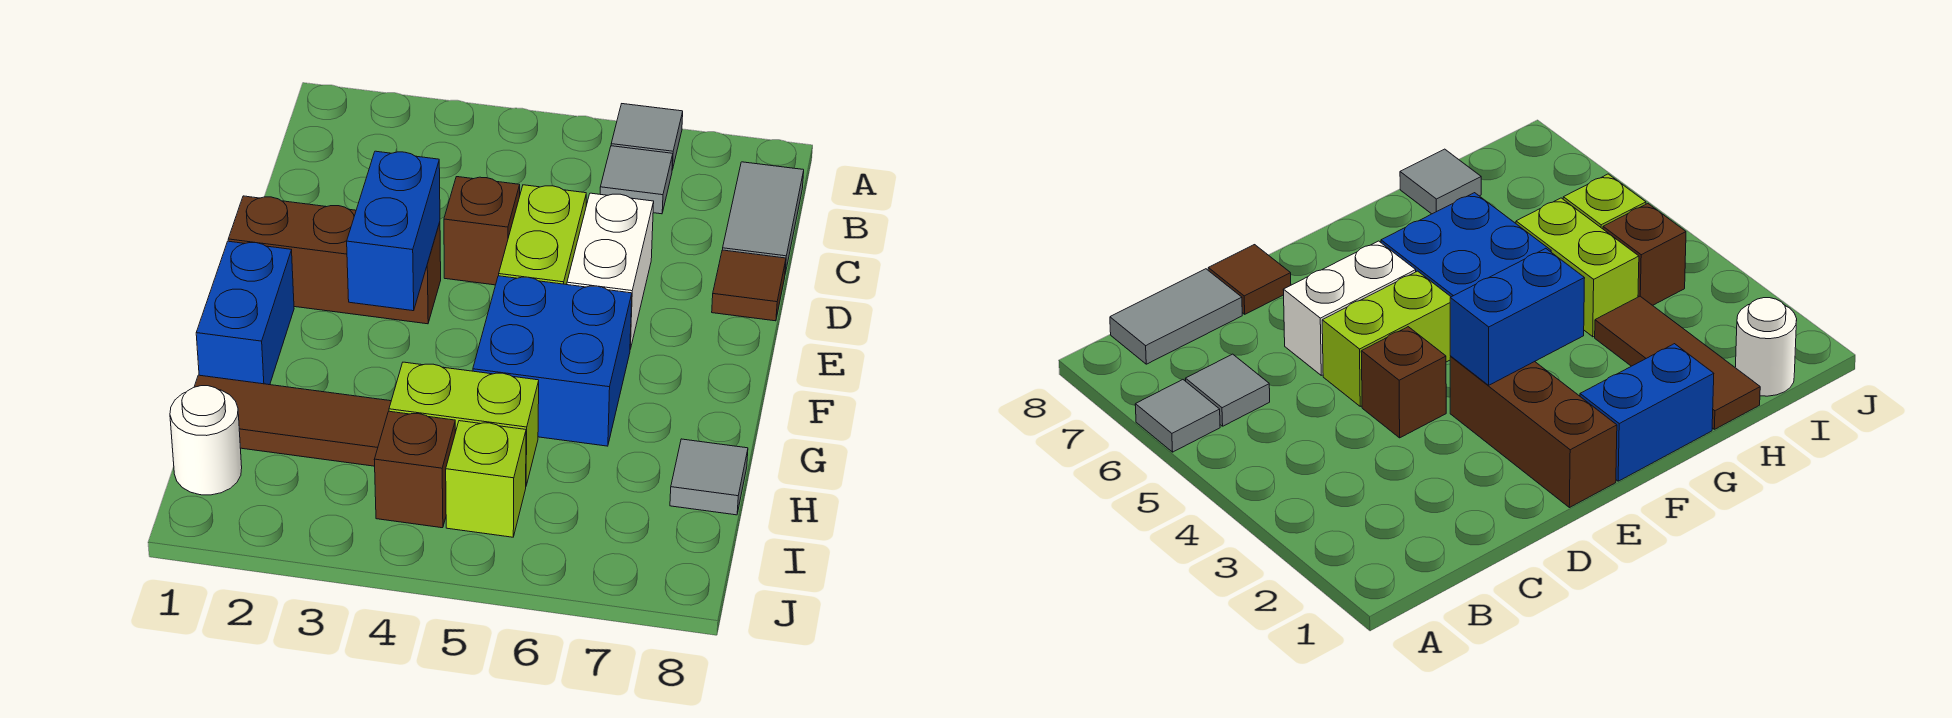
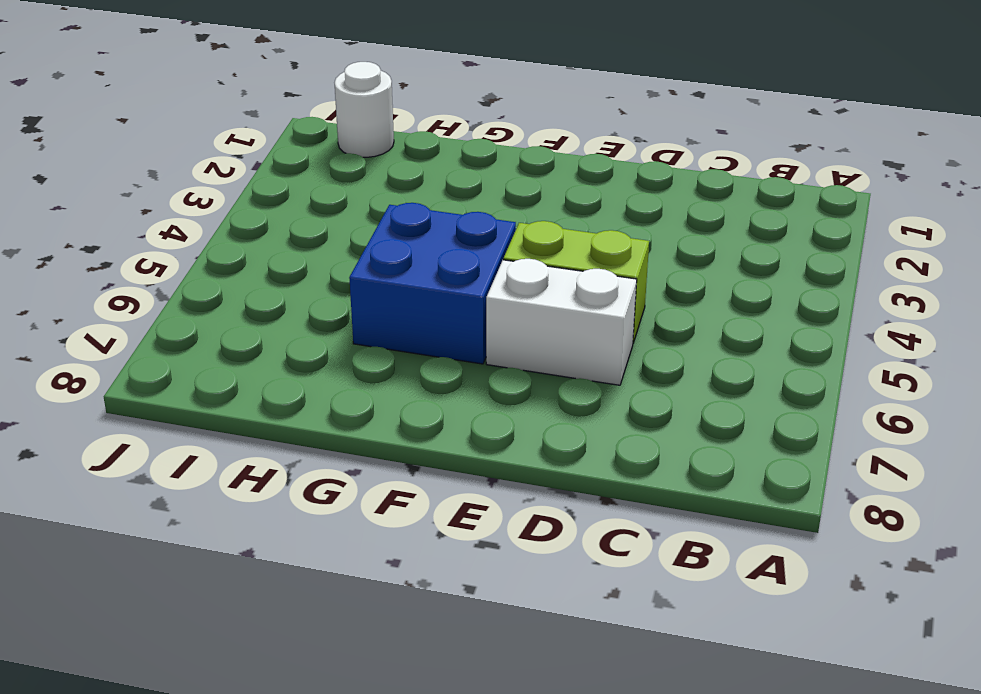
none -> grey 1x1 tile [611,104,683,170]
none -> grey 1x1 tile [600,146,673,214]
none -> grey 1x2 tile [723,162,804,273]

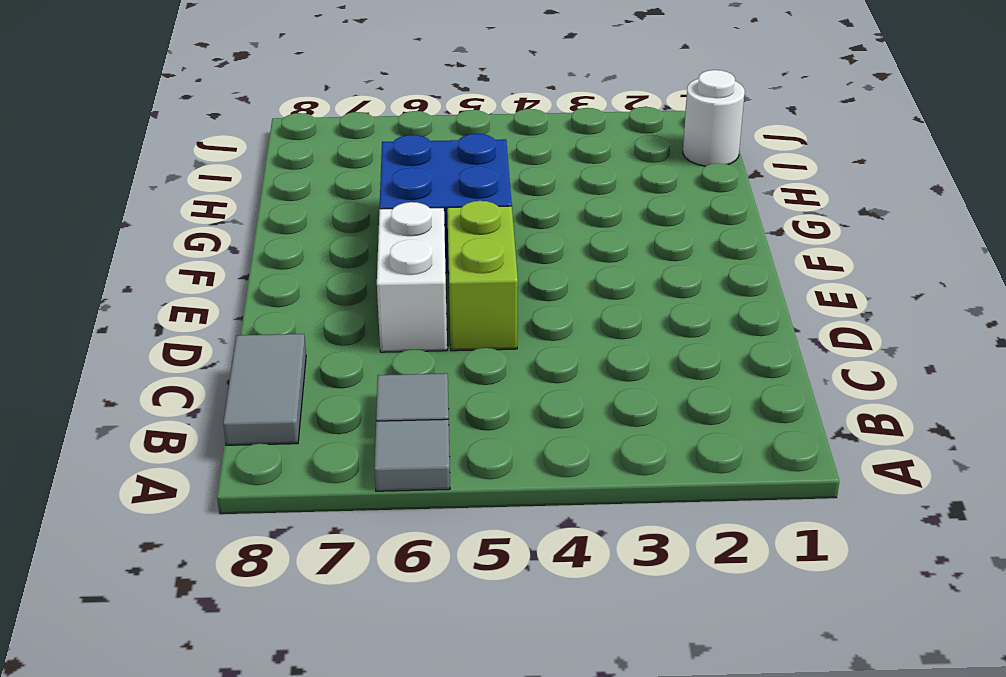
none -> brown 1x1 brick [444,177,520,285]
none -> brown 1x1 tile [712,250,786,321]
none -> brown 1x3 brick [228,196,441,324]

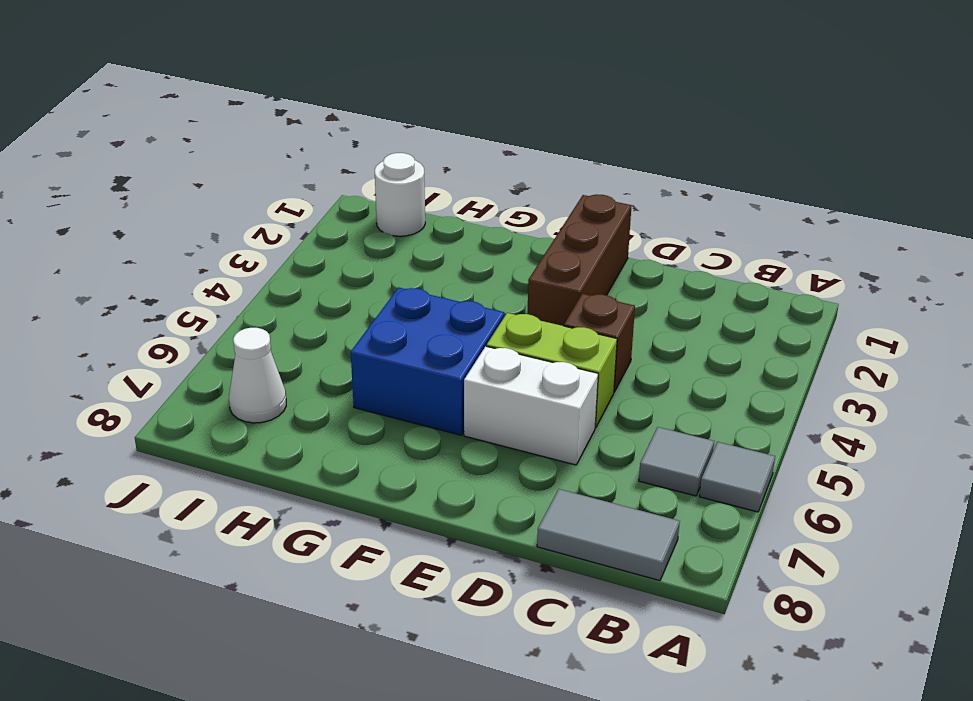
white 1x1 cone [229,328,286,423] -> none
none -> brown 1x1 tile [712,250,786,321]
none -> blue 1x2 brick [196,241,294,385]
none -> brown 1x3 tile [194,375,391,466]

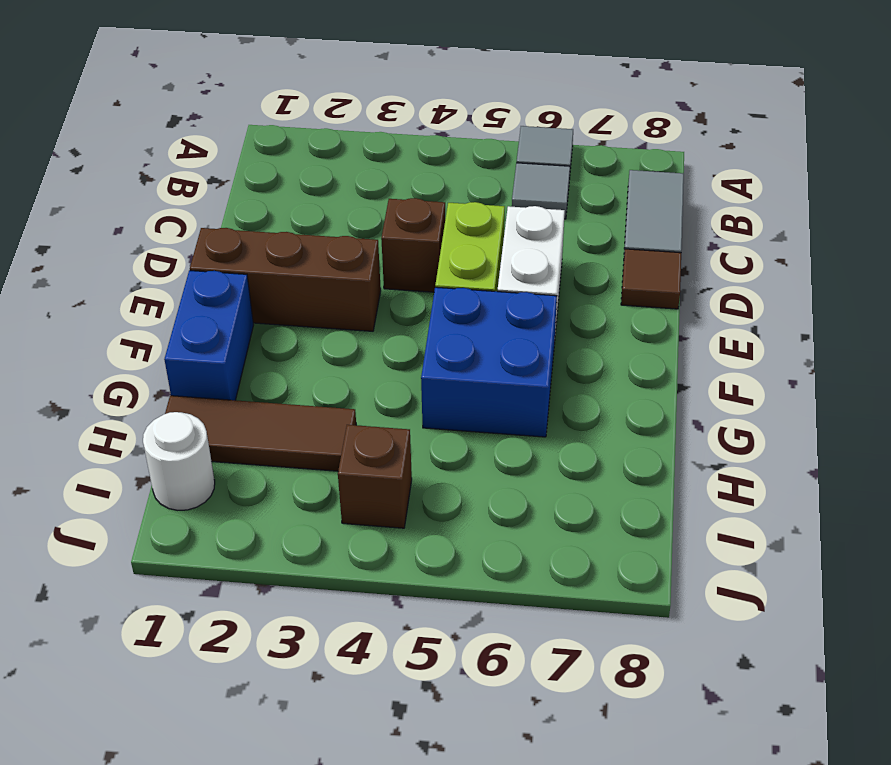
none -> lime 1x2 brick [389,362,539,485]
none -> grey 1x1 tile [670,439,748,515]
none -> lime 1x1 brick [446,421,526,537]

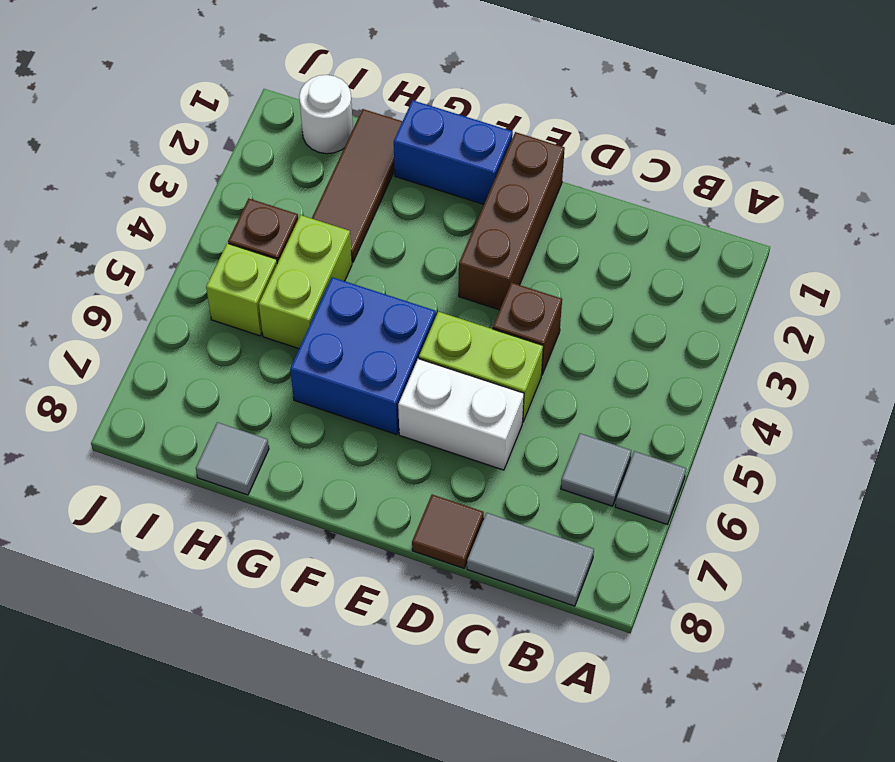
none -> blue 1x2 brick [347,151,440,311]

